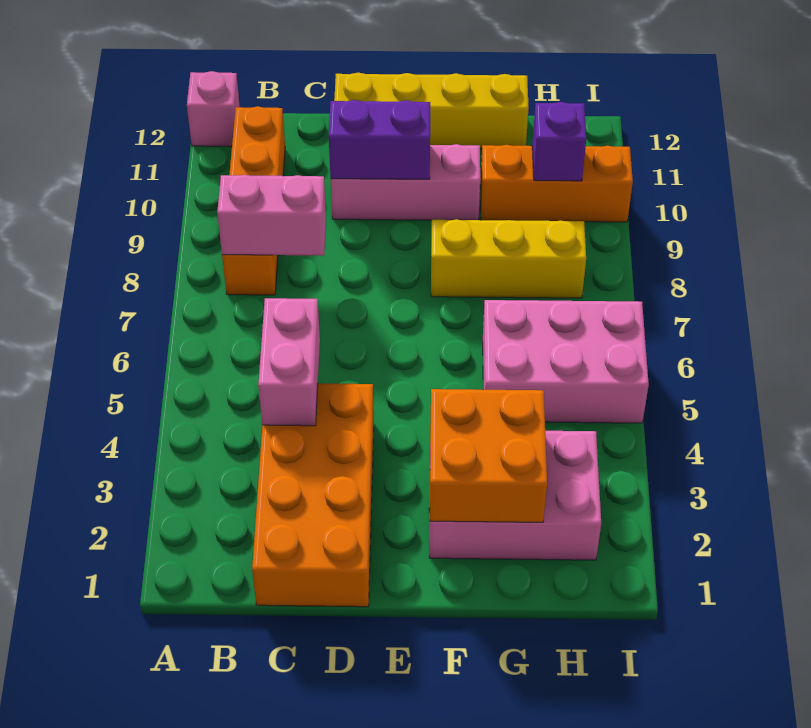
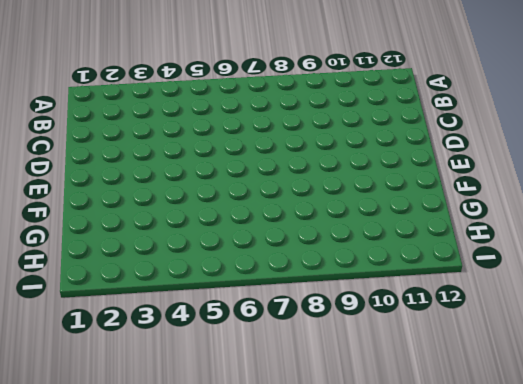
none -> pink 1x1 brick [187,71,240,146]
none -> orange 1x4 brick [222,106,285,295]
none -> orange 2x4 brick [252,383,374,607]

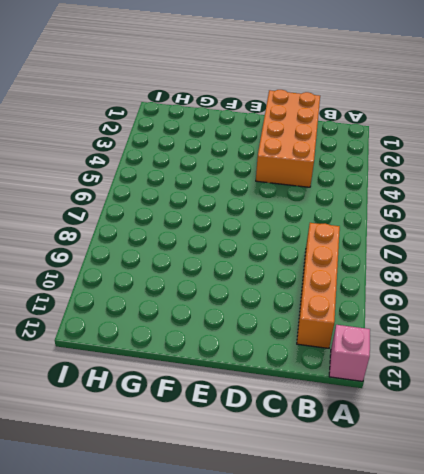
none -> pink 1x3 brick [331,144,480,220]
none -> yellow 1x4 brick [334,73,529,149]
none -> pink 2x3 brick [429,431,601,560]

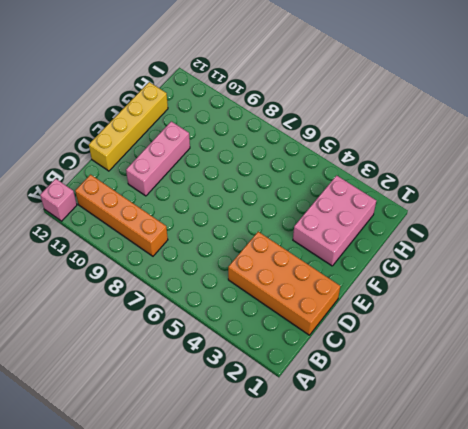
none -> yellow 1x3 brick [431,219,586,298]
none -> pink 2x3 brick [483,300,649,423]
none -> orange 1x3 brick [480,145,633,222]

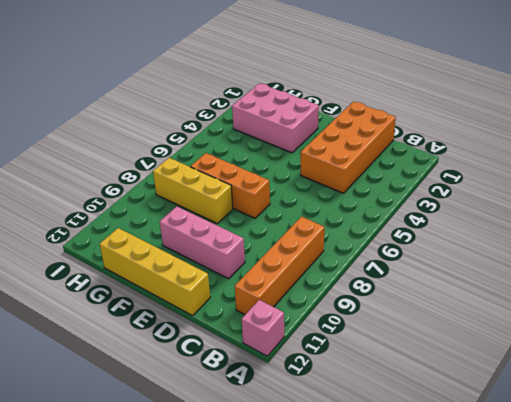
orange 1x3 brick [190,153,270,218] -> orange 1x3 brick moved to [480,145,633,222]
none -> pink 2x3 brick [483,300,649,423]
none -> pink 1x2 brick [217,175,326,256]
none -> pink 1x2 brick [258,298,320,426]

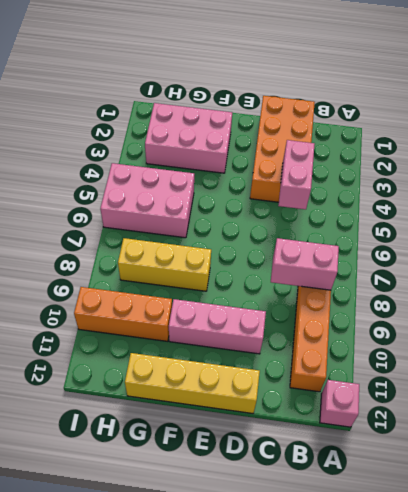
none -> purple 1x2 brick [329,100,430,179]
none -> orange 2x2 brick [430,389,547,522]
none -> purple 1x1 brick [532,102,586,181]

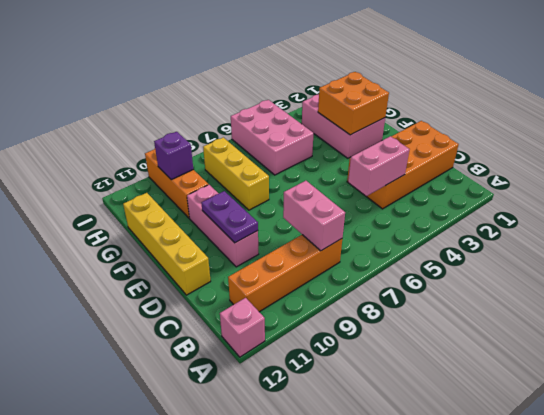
purple 1x2 plate [201,191,258,243] -> purple 1x2 brick [329,100,430,179]

